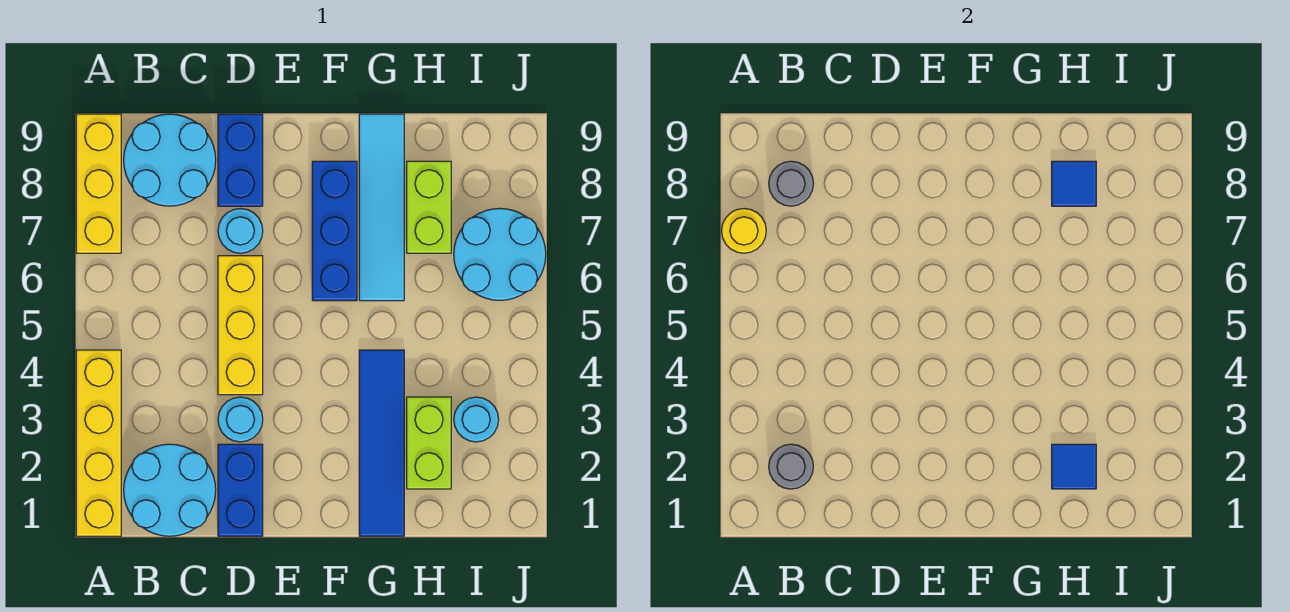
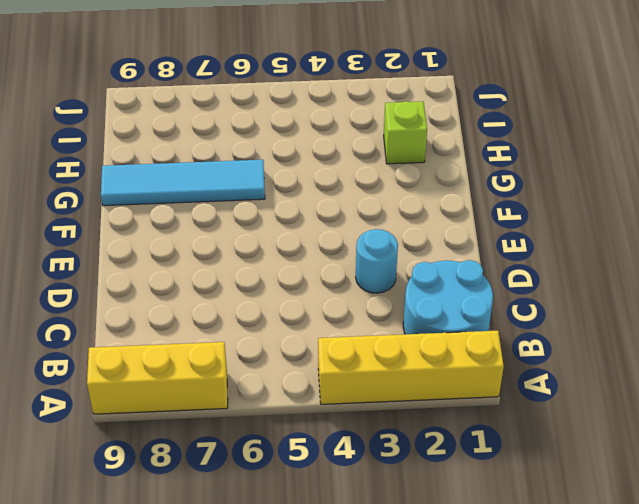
lime 1x1 brick [384,101,427,164] -> lime 1x2 brick [407,397,451,489]
none -> cyan 2x2 round brick [124,114,216,206]
none -> blue 1x2 brick [218,444,263,536]
none -> yellow 1x3 brick [218,256,263,395]

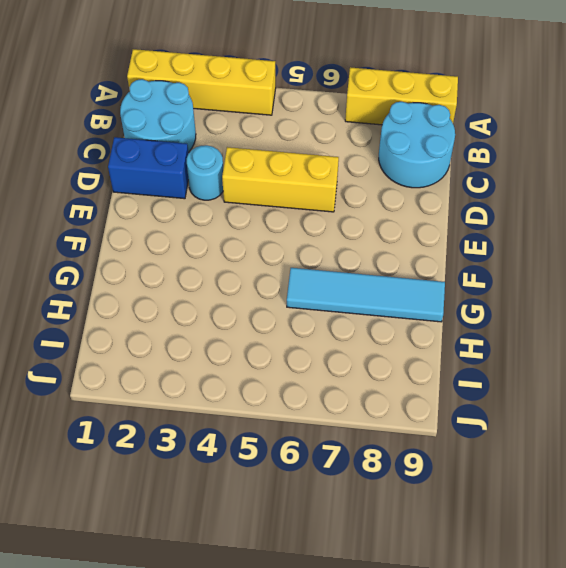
none -> cyan 1x1 round brick [218,208,263,253]
none -> blue 1x2 brick [218,114,263,206]
none -> blue 1x3 brick [312,161,357,301]

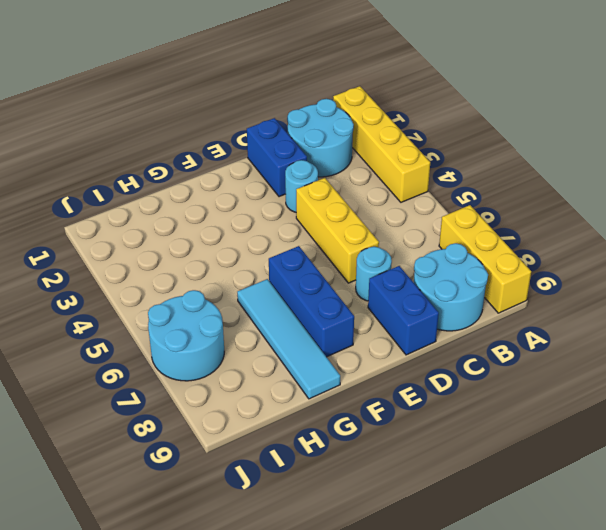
none -> blue 1x4 tile [359,350,404,536]
none -> lime 1x2 brick [407,397,451,489]
none -> lime 1x2 brick [407,161,451,253]

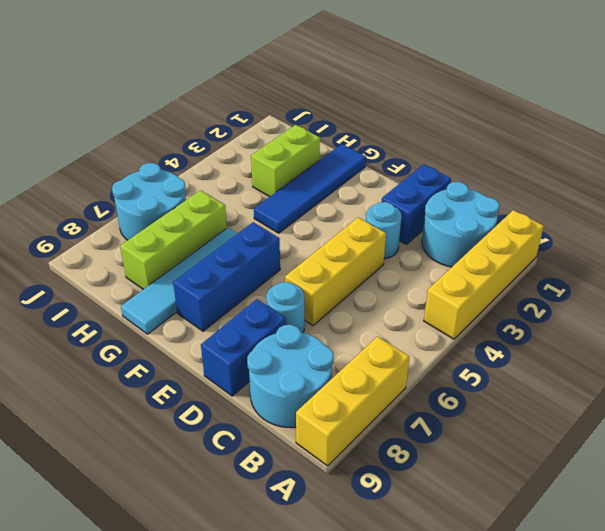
lime 1x3 brick [120,190,227,289] -> lime 1x2 brick [407,161,451,253]
none -> cyan 1x1 round brick [454,397,499,442]
none -> yellow 1x1 round brick [722,209,766,253]
none -> grey 1x1 round brick [769,444,813,489]

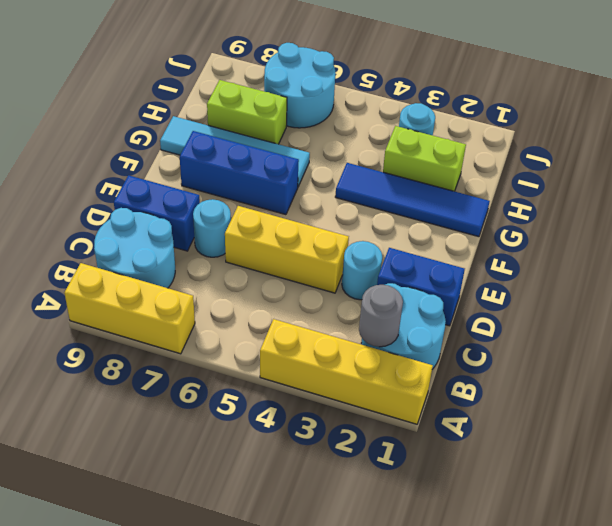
none -> yellow 1x1 round brick [722,209,766,253]
none -> grey 1x1 round brick [769,161,813,206]
none -> blue 1x1 tile [1052,444,1096,489]

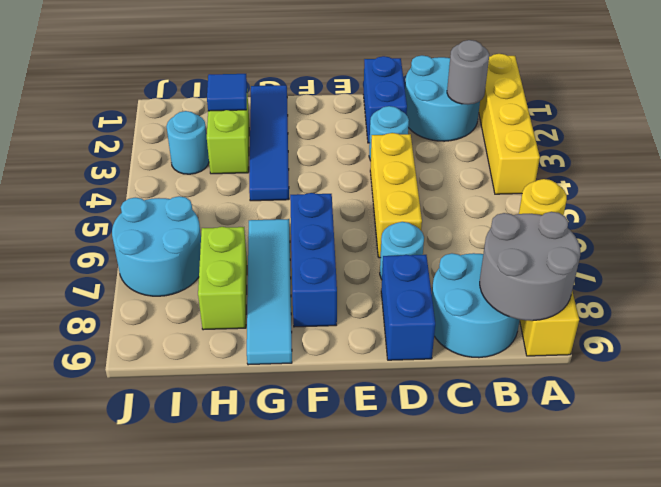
grey 2x2 round brick [480,212,580,321] -> grey 1x1 round brick [769,161,813,206]
none -> blue 1x1 tile [1052,161,1096,206]

